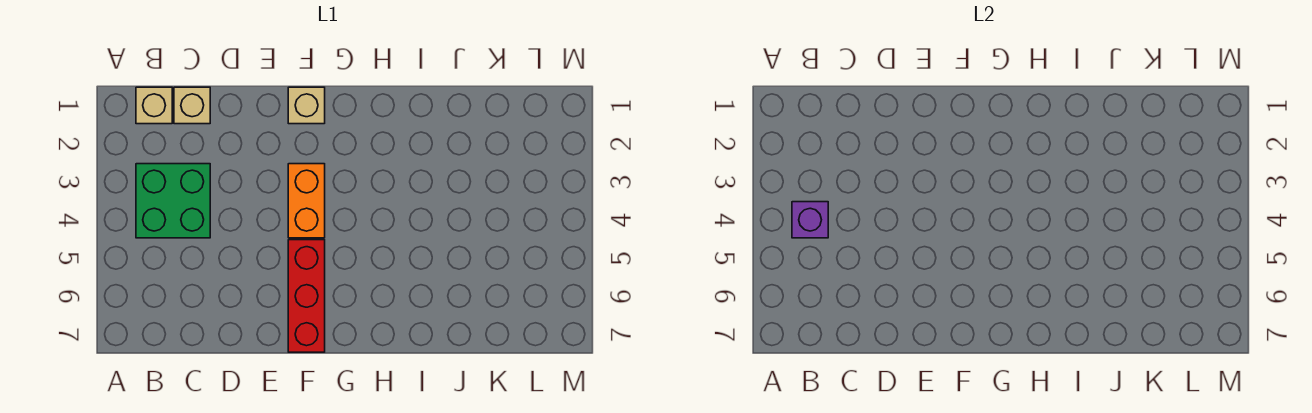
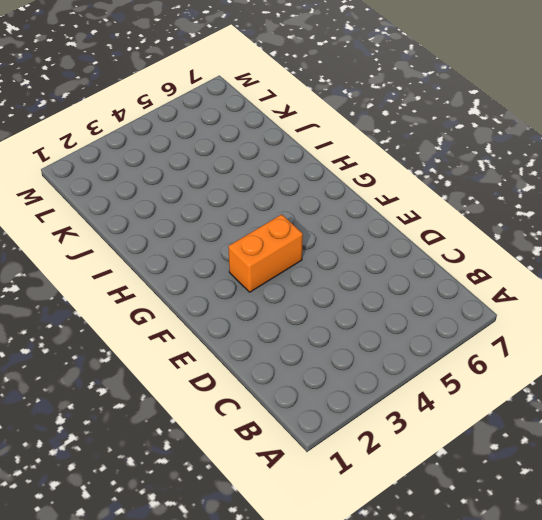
none -> tan 1x1 brick [136,87,172,124]
none -> green 2x2 brick [136,164,210,238]

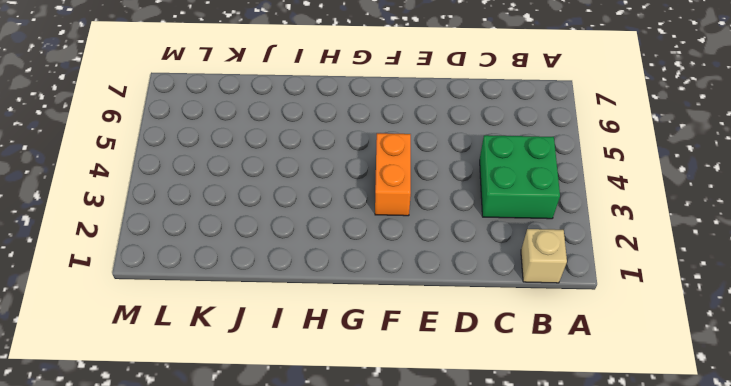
none -> tan 1x1 brick [174,87,210,124]
none -> tan 1x1 brick [288,87,325,124]

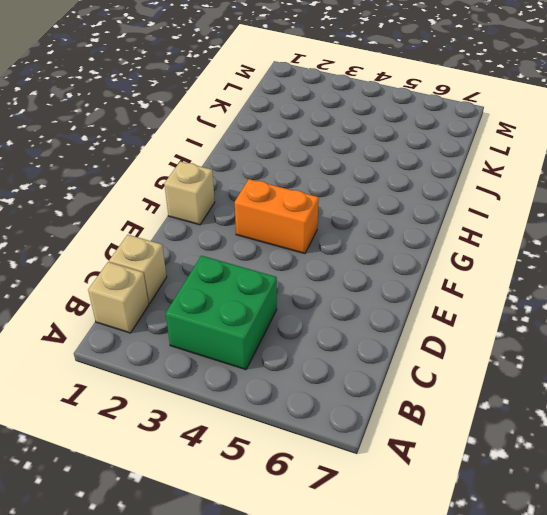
none -> red 1x3 brick [288,240,325,352]
none -> purple 1x1 brick [792,202,828,238]

